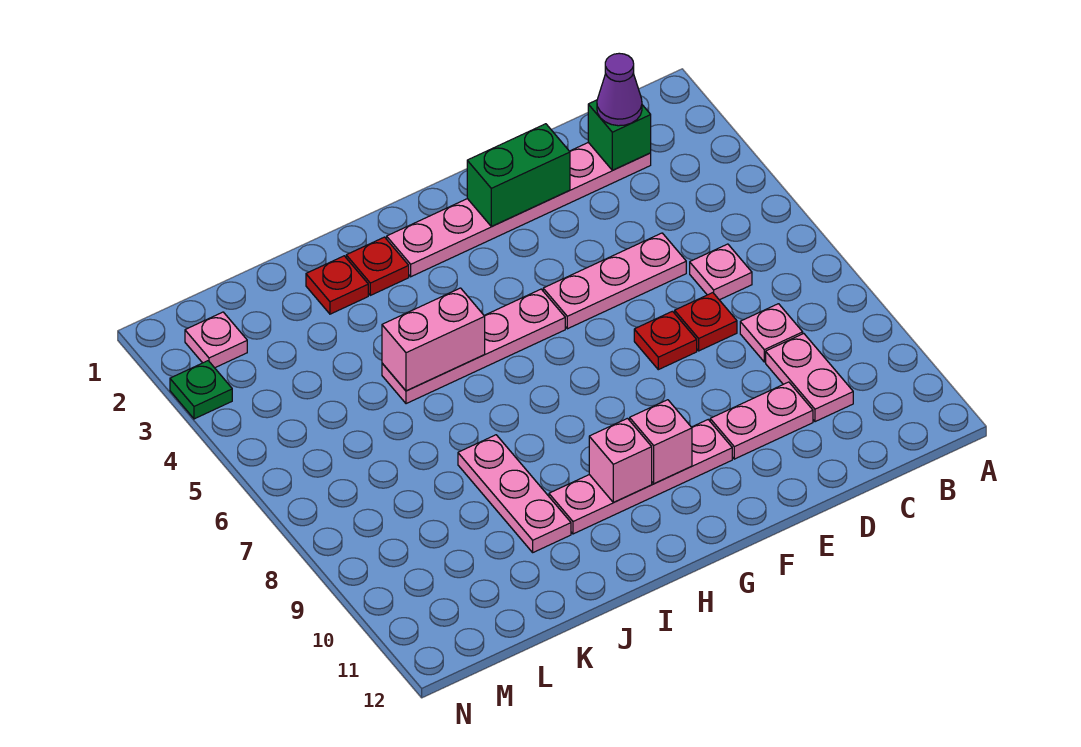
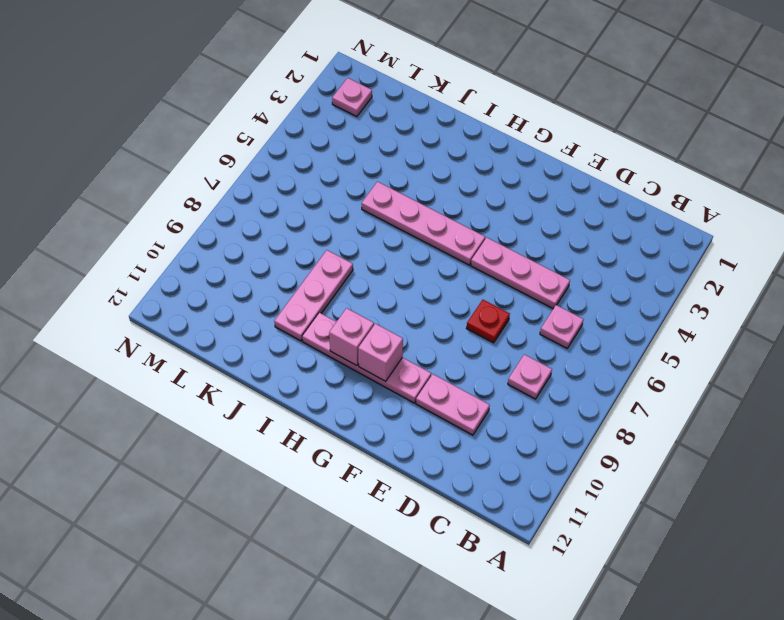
none -> pink 1x6 plate [387,143,651,277]
none -> pink 1x2 plate [766,334,853,422]
none -> red 1x1 plate [675,293,737,351]

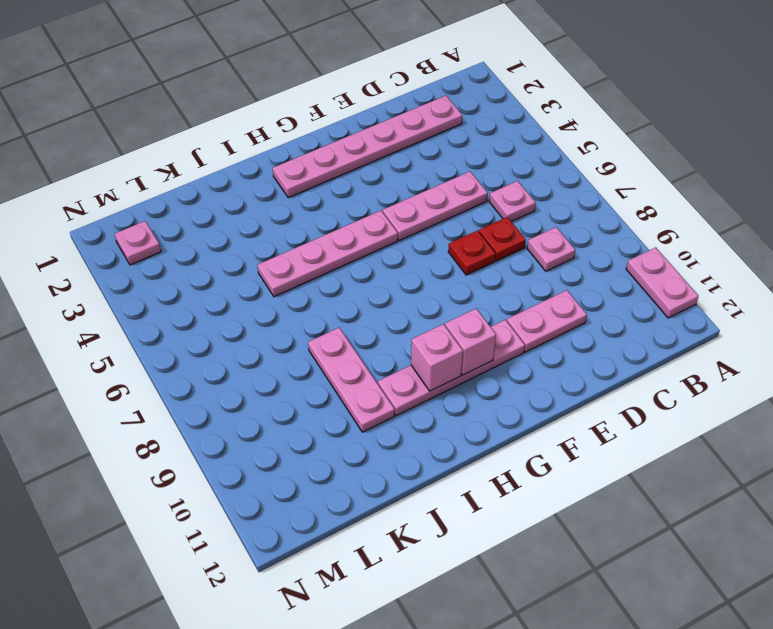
pink 1x2 plate [626,247,699,318] -> pink 1x2 plate moved to [766,334,853,422]
none -> red 1x1 plate [346,237,409,295]
none -> red 1x1 plate [306,256,368,314]
none -> green 1x1 plate [170,361,232,419]

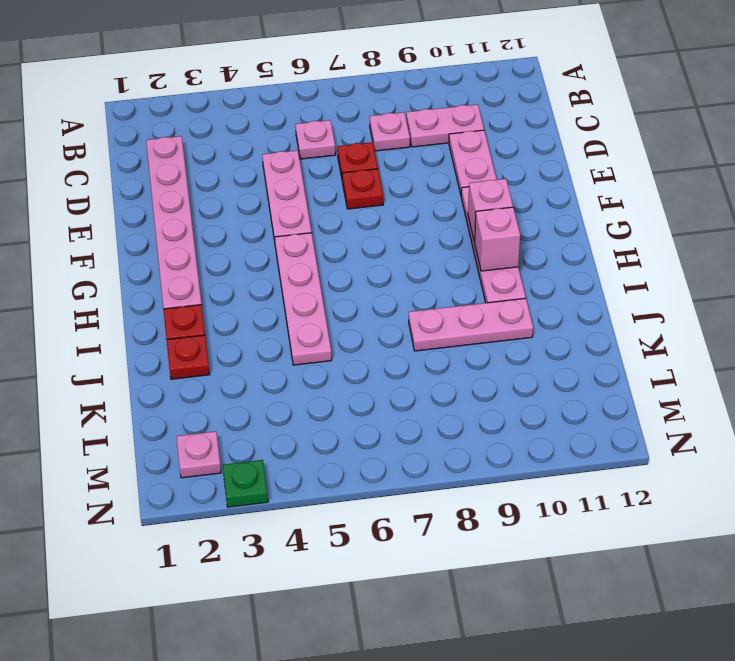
none -> green 1x1 brick [588,100,651,170]
none -> green 1x2 brick [467,124,570,226]
none -> pink 1x2 brick [382,288,485,391]

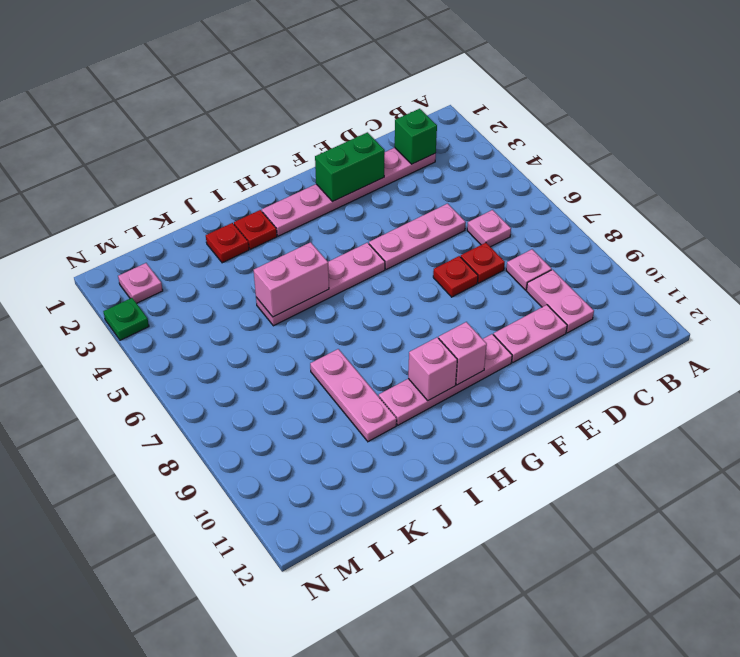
none -> purple 1x1 cone [597,53,642,126]

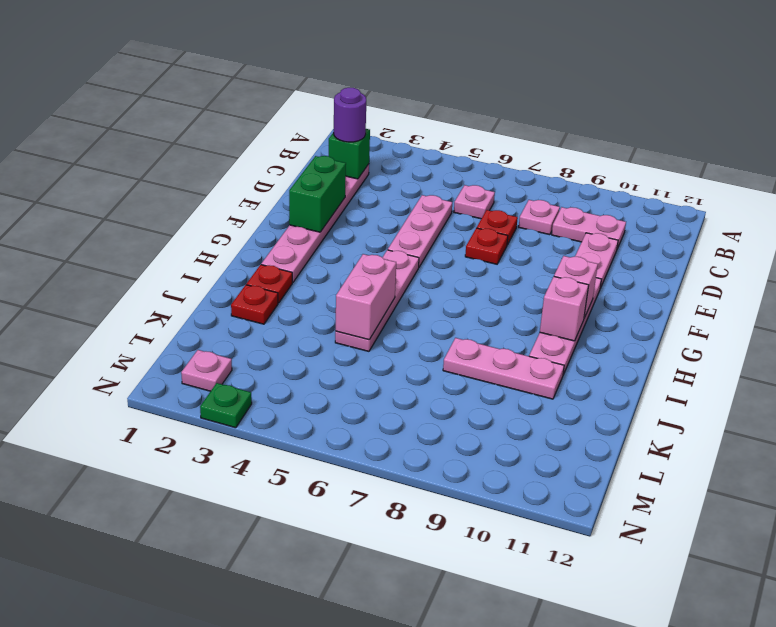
purple 1x1 round brick [334,88,366,142] -> purple 1x1 cone [597,53,642,126]

